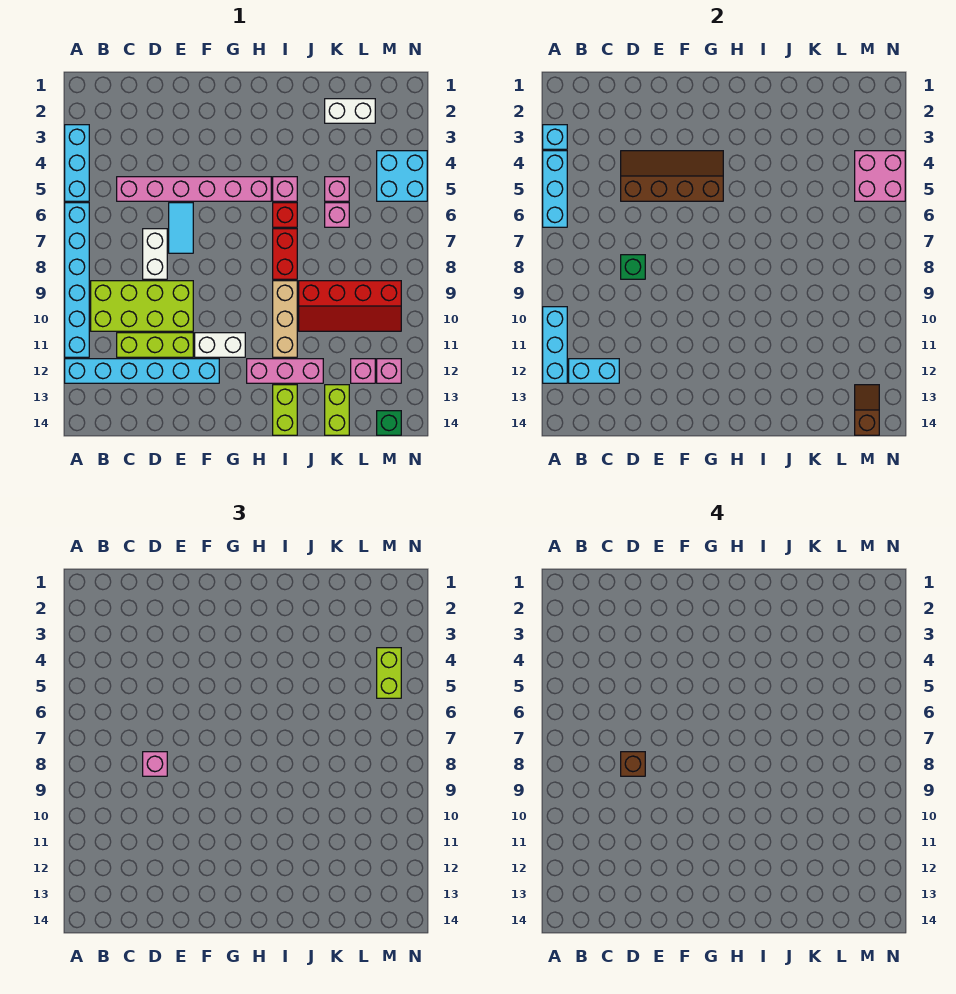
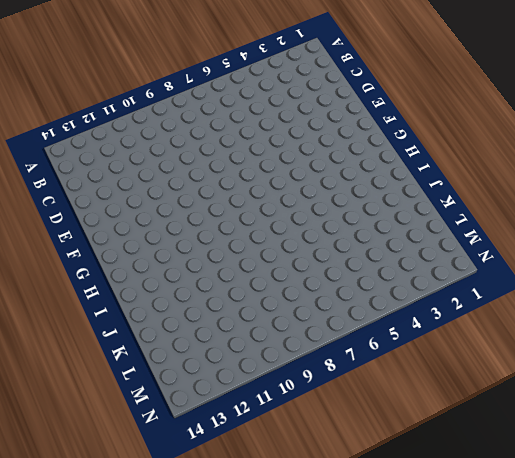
none -> cyan 1x3 brick [65,125,89,201]
none -> cyan 1x6 brick [65,203,89,357]
none -> cyan 1x6 brick [65,359,219,383]
none -> lime 2x4 brick [91,281,193,331]

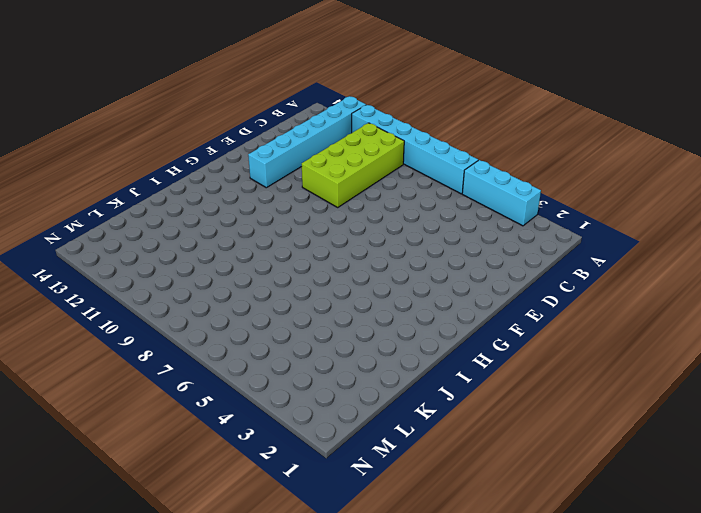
none -> pink 1x6 brick [117,177,271,201]
none -> lime 1x3 brick [117,333,193,357]
none -> white 1x2 brick [143,229,167,279]
none -> cyan 1x2 tile [169,203,193,253]

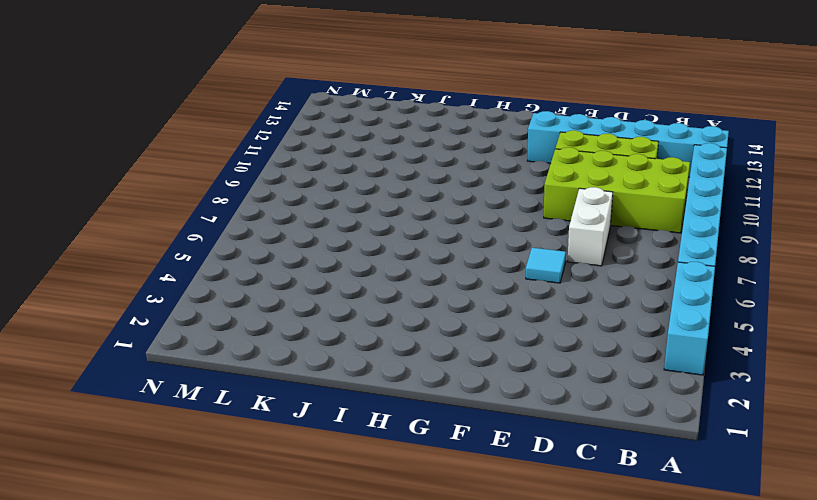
cyan 1x1 tile [526,248,566,283] -> cyan 1x2 tile [169,203,193,253]
none -> pink 1x6 brick [117,177,271,201]
none -> white 1x2 brick [195,333,245,357]
none -> pink 1x3 brick [247,359,323,383]
none -> pink 1x1 brick [273,177,297,201]

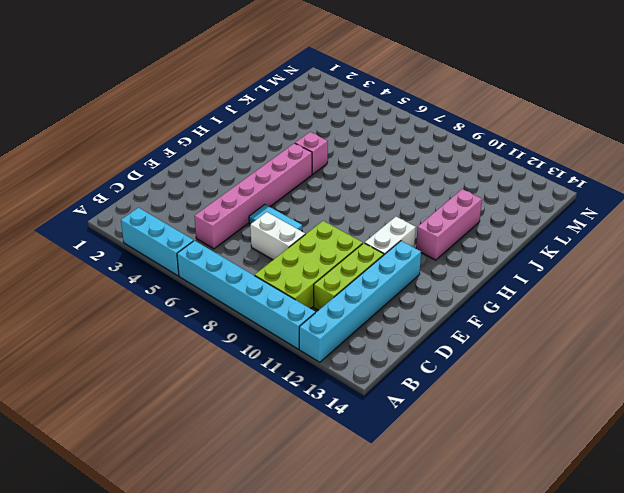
none -> red 1x1 brick [273,203,297,227]
none -> red 1x2 brick [273,229,297,279]
none -> tan 1x3 brick [273,281,297,357]
none -> lime 1x2 brick [273,385,297,435]

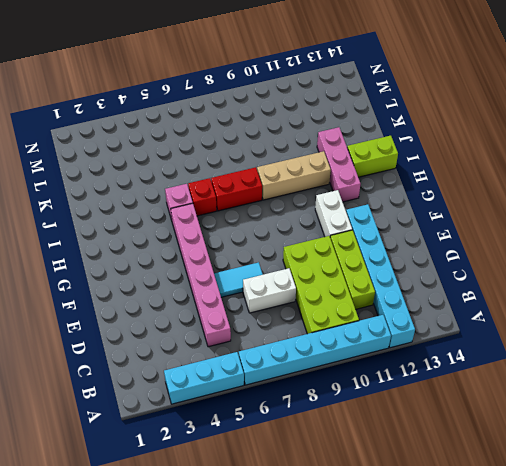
none -> red 2x4 slope [299,281,401,331]
none -> white 1x2 brick [325,99,375,123]
none -> pink 1x1 brick [325,177,349,201]
none -> pink 1x1 brick [325,203,349,227]

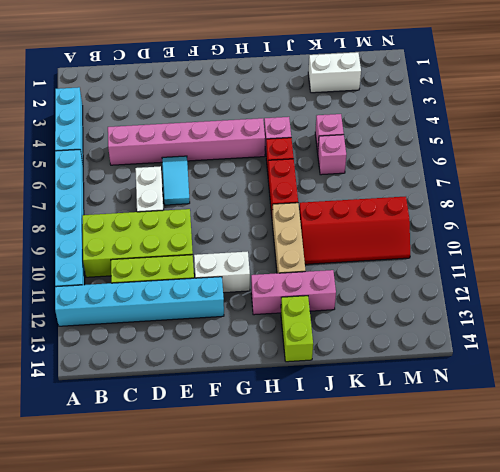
none -> lime 1x2 brick [325,385,349,435]
none -> pink 1x1 brick [351,359,375,383]
none -> cyan 2x2 brick [377,151,427,201]
none -> pink 1x1 brick [377,359,401,383]

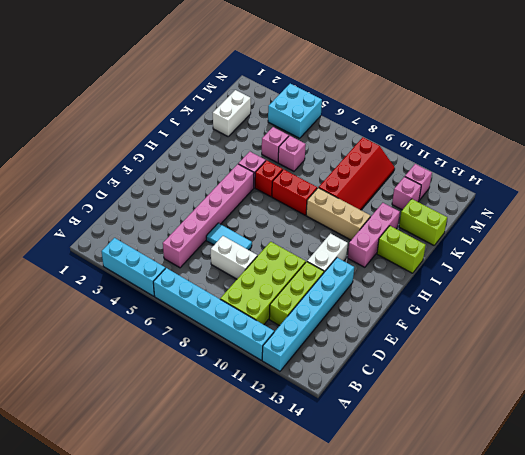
none -> green 1x1 brick [377,411,401,435]
none -> cyan 1x1 brick [543,125,567,149]
none -> cyan 1x3 brick [543,151,567,227]
none -> cyan 1x3 brick [543,307,567,383]

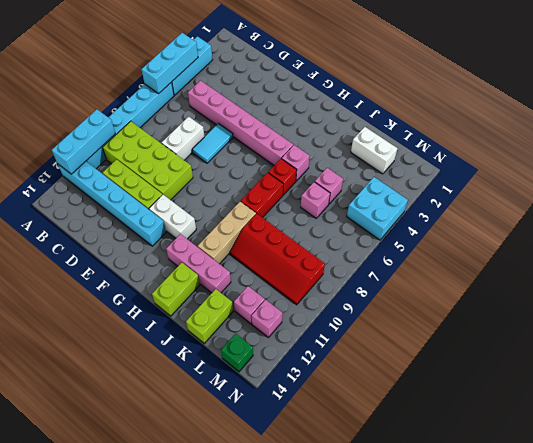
none -> cyan 1x1 brick [543,125,567,149]
none -> cyan 1x2 brick [569,359,619,383]
none -> brown 2x4 slope [621,151,723,201]
none -> green 1x1 brick [621,255,645,279]

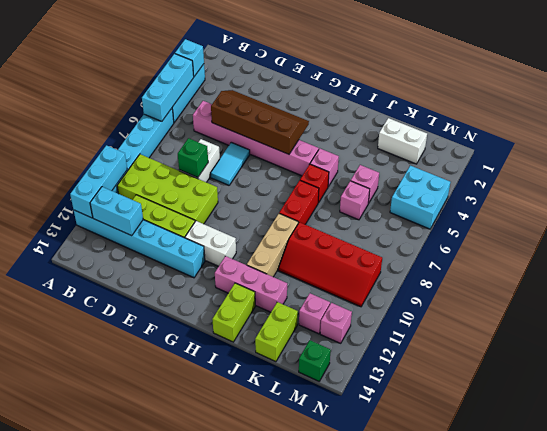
none -> pink 2x2 brick [855,151,905,201]
none -> brown 1x2 slope [855,385,879,435]
none -> pink 1x1 brick [143,752,167,776]
none -> lime 1x2 brick [377,648,401,698]

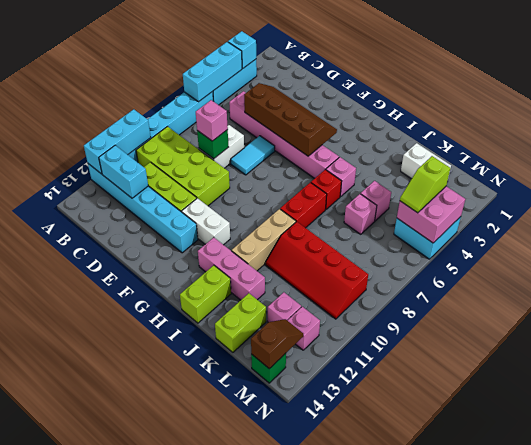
lime 1x2 slope [400,156,450,213] -> lime 1x2 brick [377,648,401,698]
none -> brown 1x1 brick [621,752,645,776]

